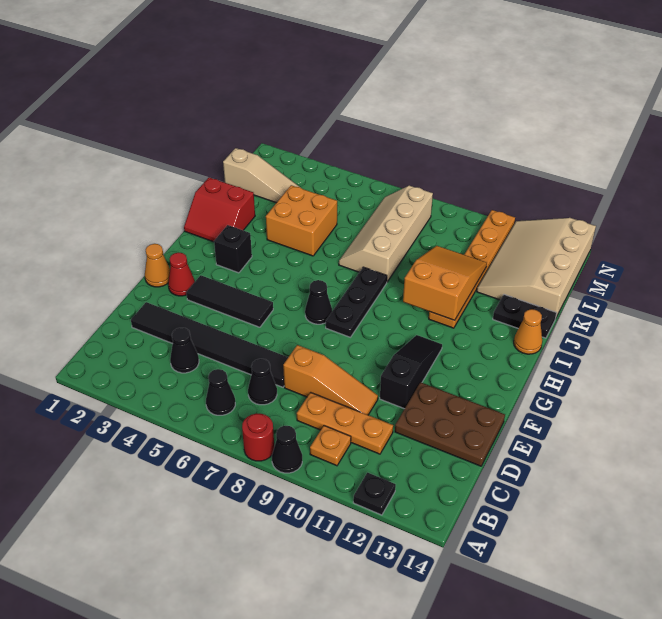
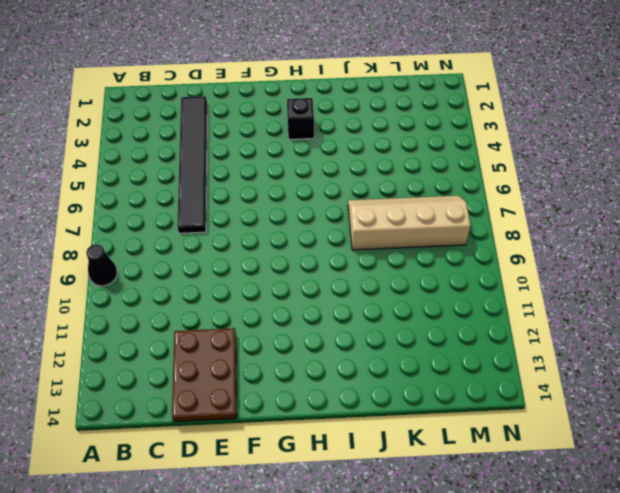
none -> red 1x1 round brick [242,414,274,461]
none -> black 1x1 plate [353,473,396,515]
none -> black 1x1 cone [206,369,235,415]

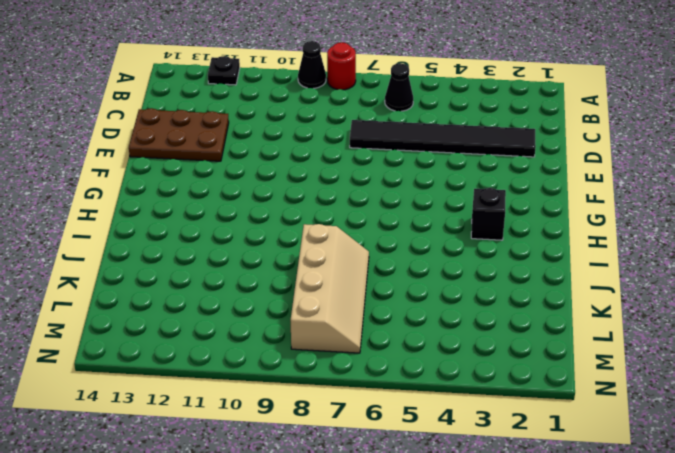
none -> orange 1x1 plate [310,426,351,466]
none -> black 1x1 cone [170,328,199,373]
none -> black 1x1 cone [248,359,277,405]

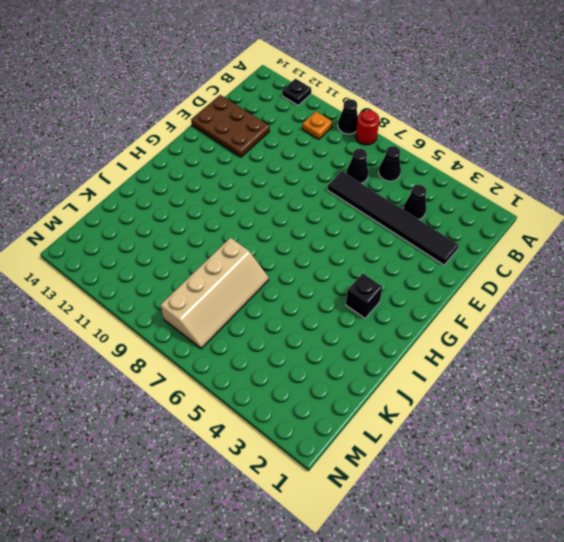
none -> orange 1x3 plate [297,392,393,454]
none -> orange 1x3 slope [283,345,378,415]
none -> black 1x3 slope [380,335,442,409]

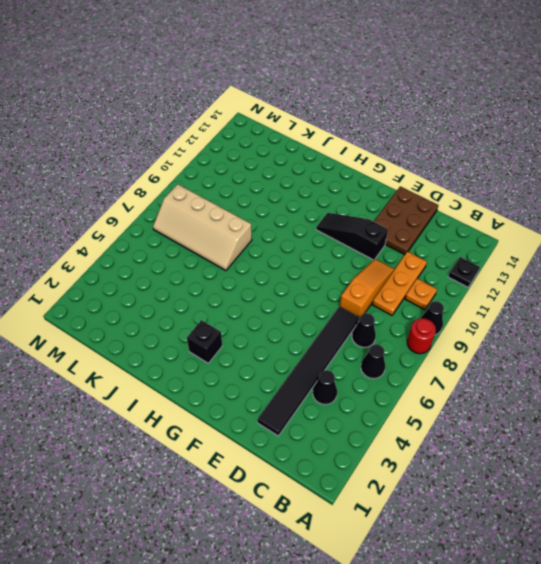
none -> orange 1x1 cone [145,244,170,287]
none -> red 1x1 cone [168,252,195,296]
none -> black 1x3 tile [186,275,273,327]

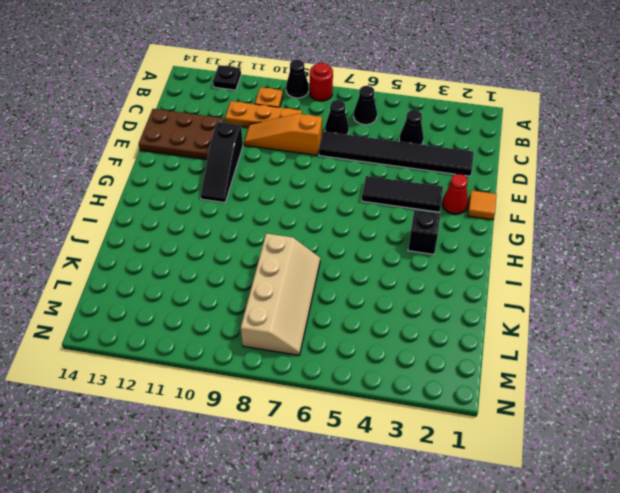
orange 1x1 tile [468,190,497,220] -> orange 1x1 cone [145,244,170,287]
none -> black 1x1 cone [305,280,332,324]
none -> black 1x3 plate [326,267,387,337]
none -> red 2x2 slope [184,177,255,242]

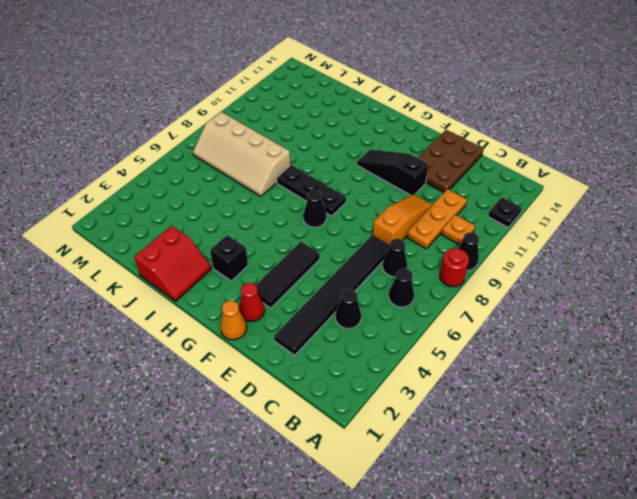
none -> orange 1x6 plate [429,210,515,328]
none -> orange 1x1 cone [514,309,542,354]
none -> orange 2x2 brick [266,185,337,256]

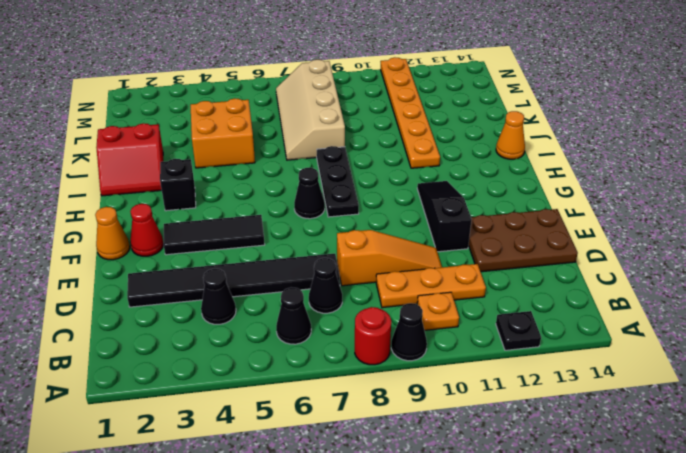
none -> black 1x2 plate [493,295,557,338]
none -> tan 3x4 slope [477,218,596,317]
none -> tan 1x3 slope [223,148,301,203]

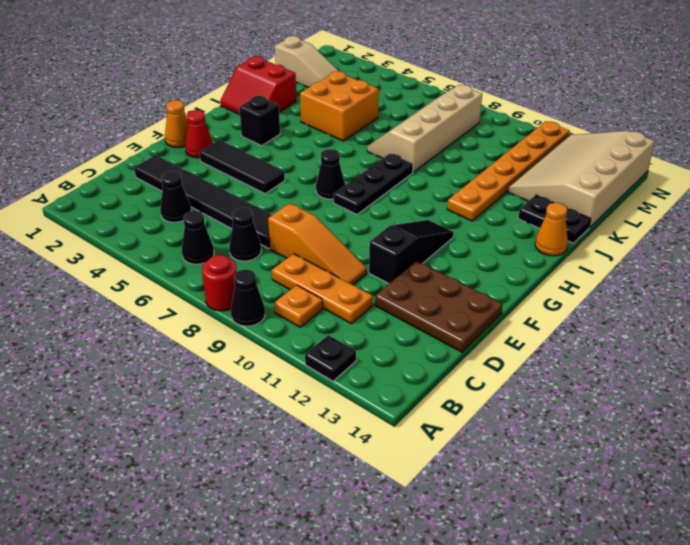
none -> orange 2x3 slope [403,246,487,320]

